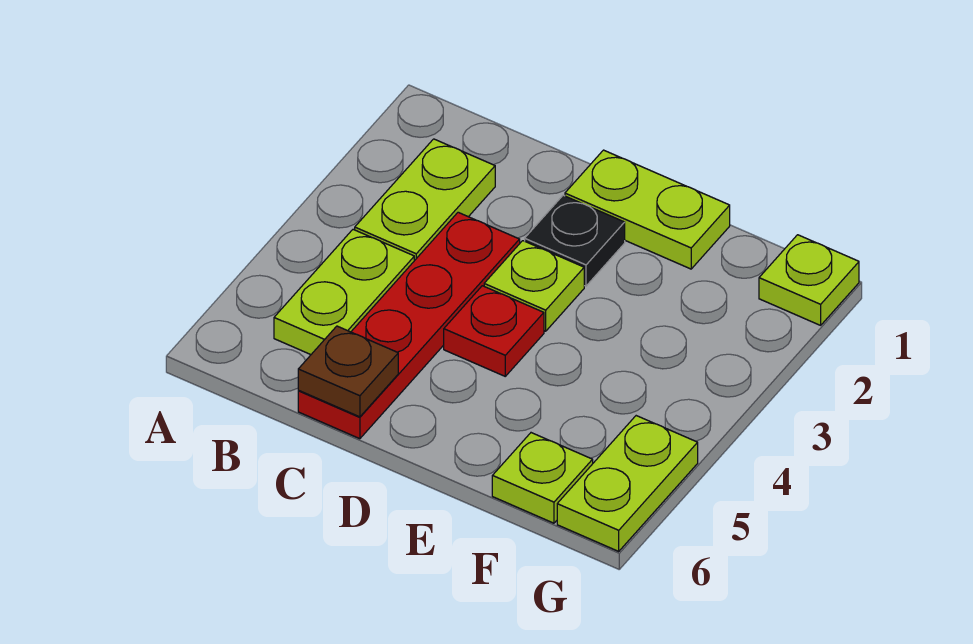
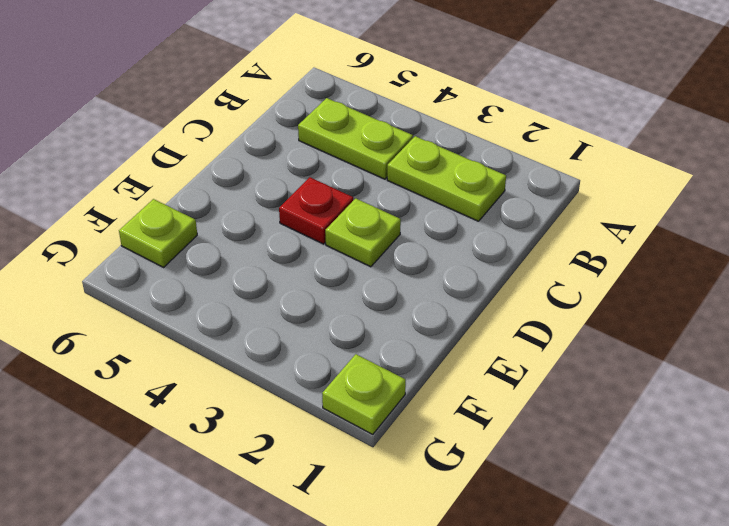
none -> red 1x4 plate [298,212,520,439]
none -> lime 1x2 plate [565,150,730,269]

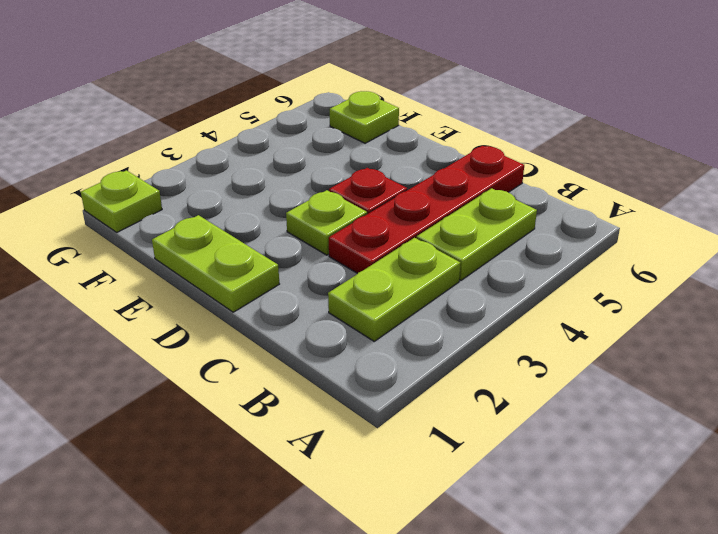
none -> black 1x1 plate [525,195,625,286]
none -> lime 1x2 plate [557,416,698,551]

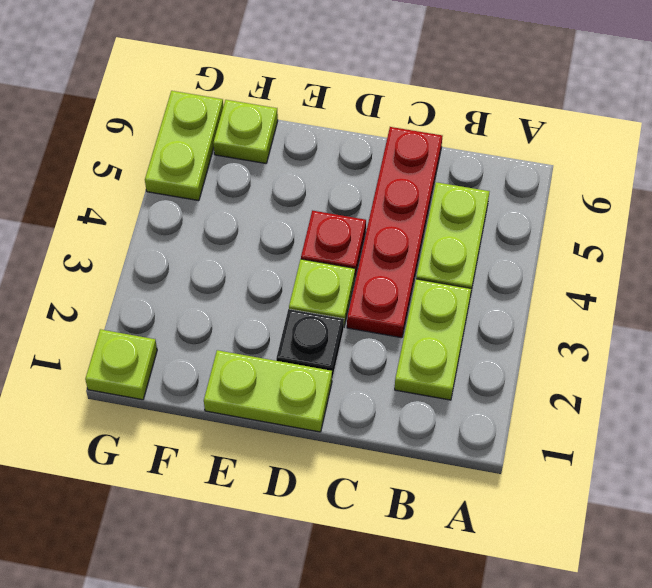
none -> brown 1x1 plate [298,326,398,417]

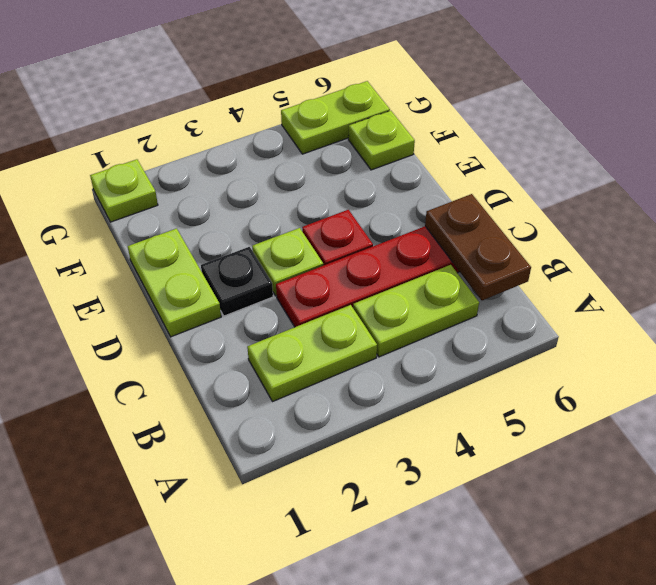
brown 1x2 plate [425,194,531,300] -> brown 1x1 plate [298,326,398,417]

